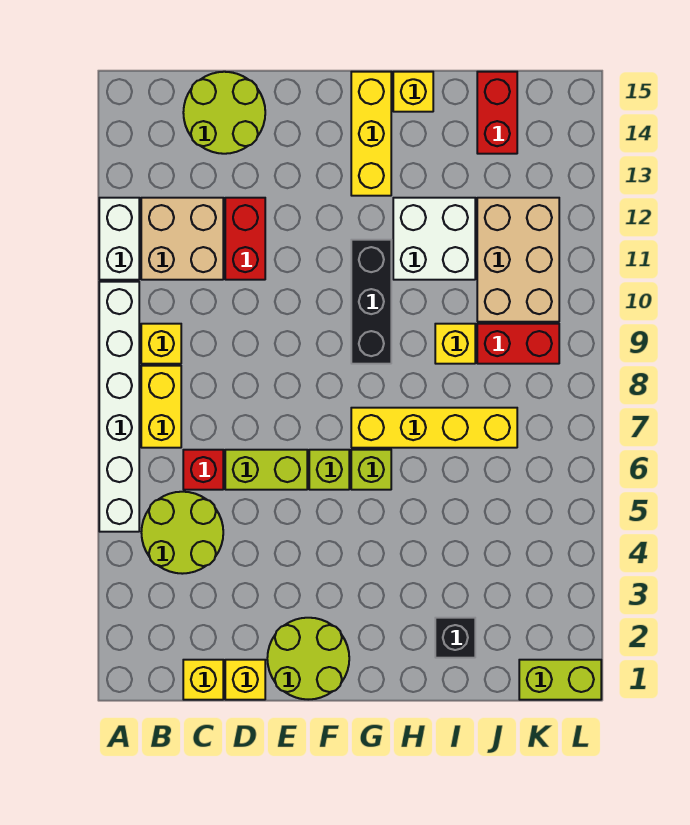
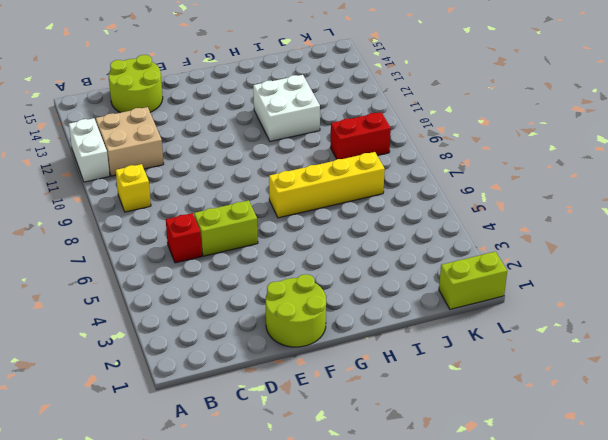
none -> white 1x6 brick [99,282,139,532]
none -> lime 2x2 round brick [141,492,223,574]
none -> yellow 1x2 brick [141,366,181,448]

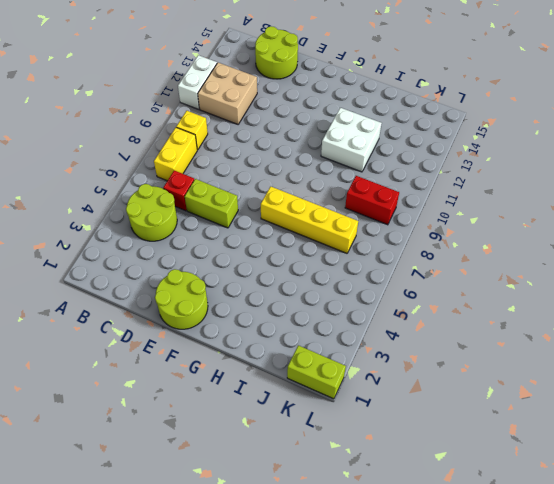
none -> white 1x6 brick [99,282,139,532]
none -> yellow 1x1 brick [183,660,223,700]
none -> yellow 1x1 brick [225,660,265,700]

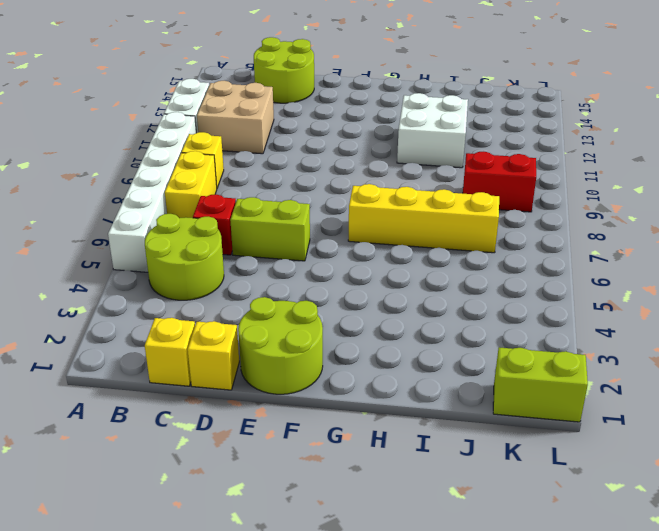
none -> red 1x2 brick [225,198,265,280]
none -> lime 1x1 brick [309,450,349,490]
none -> lime 1x1 brick [351,450,391,490]

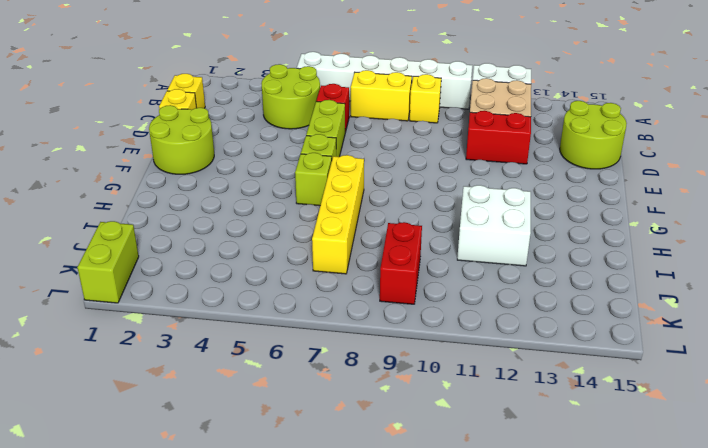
none -> black 1x3 brick [351,240,391,364]
none -> yellow 1x3 brick [351,72,391,196]
none -> yellow 1x1 brick [393,72,433,112]

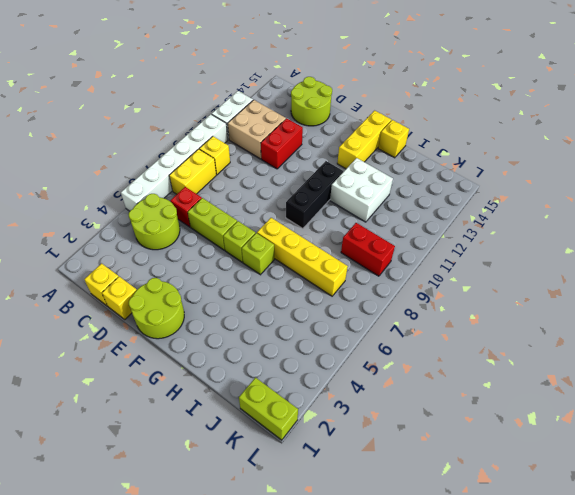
none -> black 1x1 brick [435,618,475,658]
none -> yellow 1x1 brick [435,324,475,364]
none -> tan 2x3 brick [477,198,559,322]

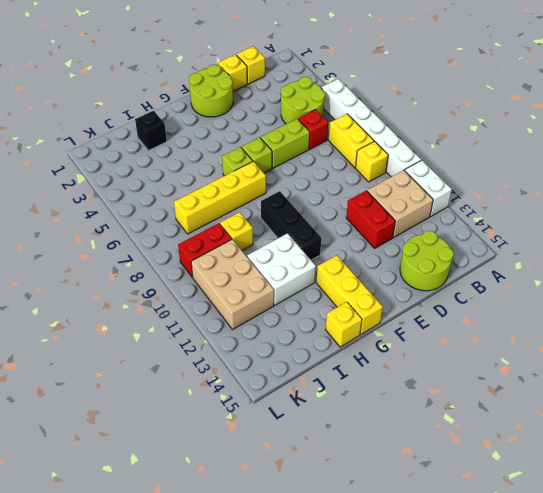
none -> red 1x2 brick [477,72,517,154]
none -> lime 1x2 brick [519,660,601,700]

